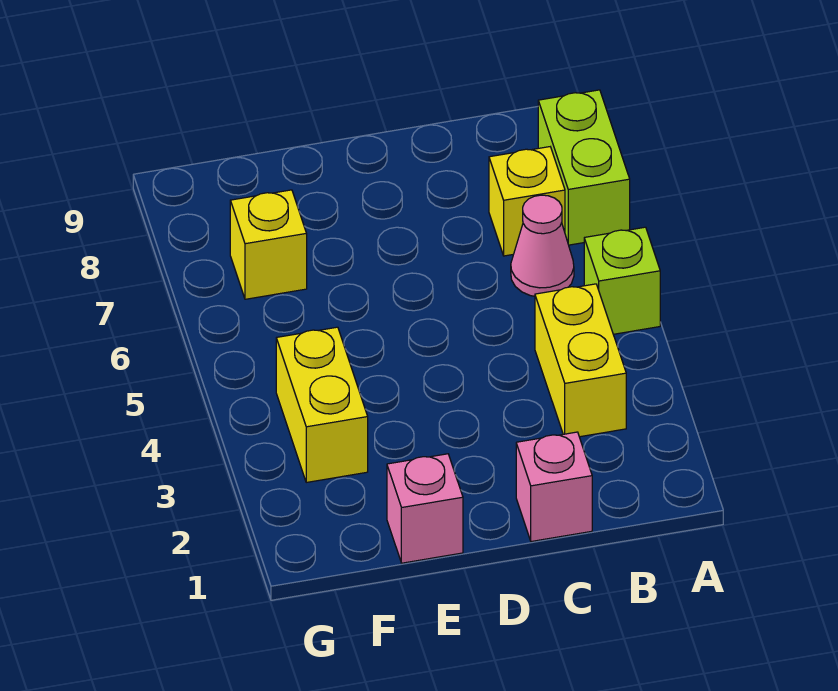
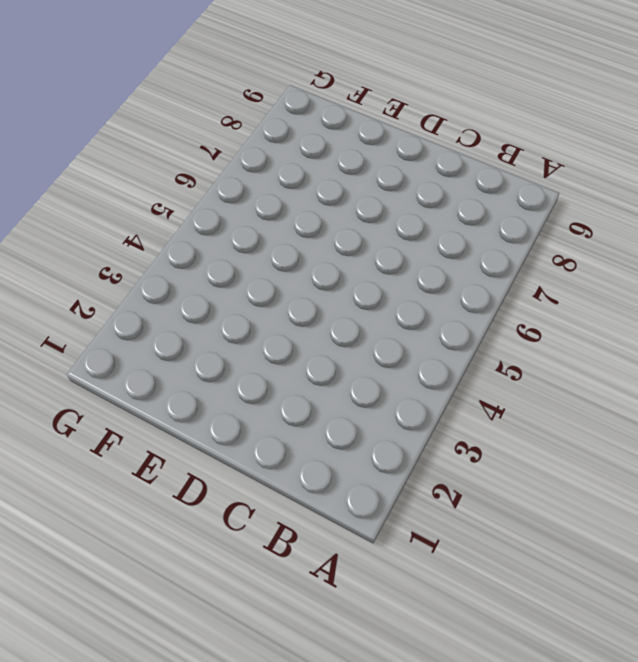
none -> lime 1x1 brick [584,227,660,334]
none -> lime 1x2 brick [538,90,630,245]

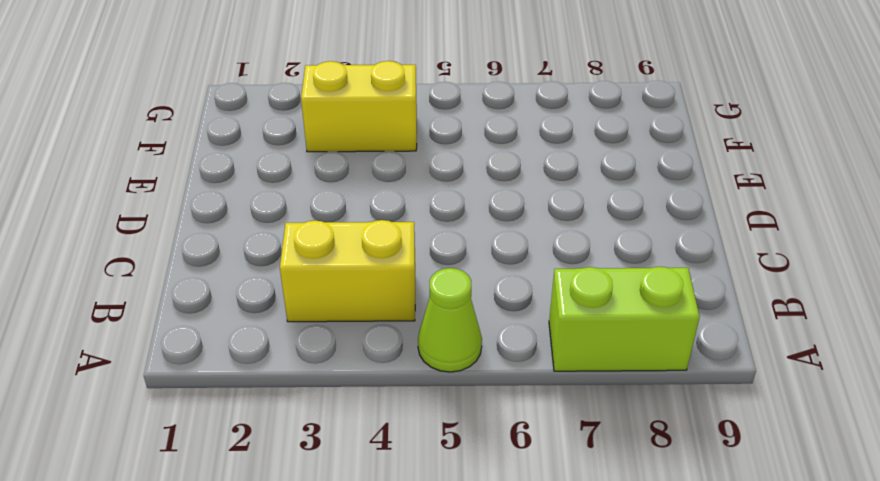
lime 1x1 cone [418,268,482,372] -> lime 1x1 brick [584,227,660,334]
none -> pink 1x1 cone [511,195,574,296]
none -> yellow 1x1 brick [489,147,565,256]

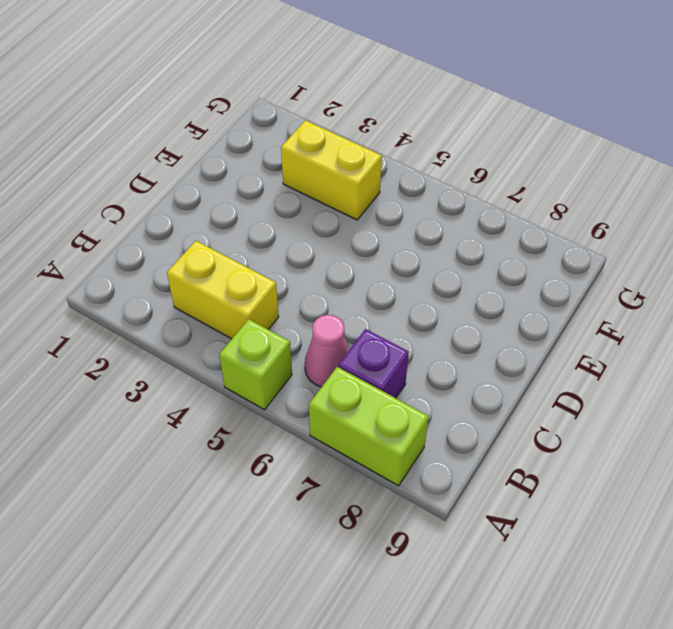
purple 1x1 brick [338,329,409,398] -> yellow 1x1 brick [489,147,565,256]
none -> pink 1x1 brick [516,432,592,542]
none -> pink 1x1 brick [387,454,463,563]

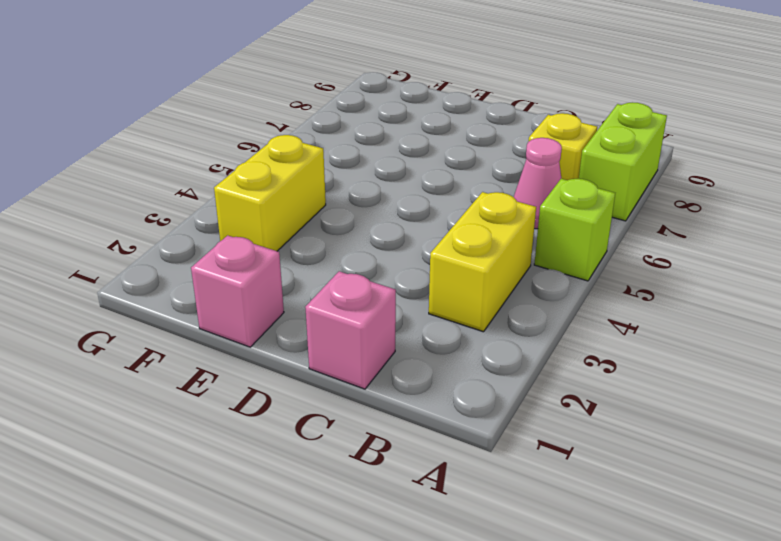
none -> yellow 1x1 brick [230,190,307,299]

